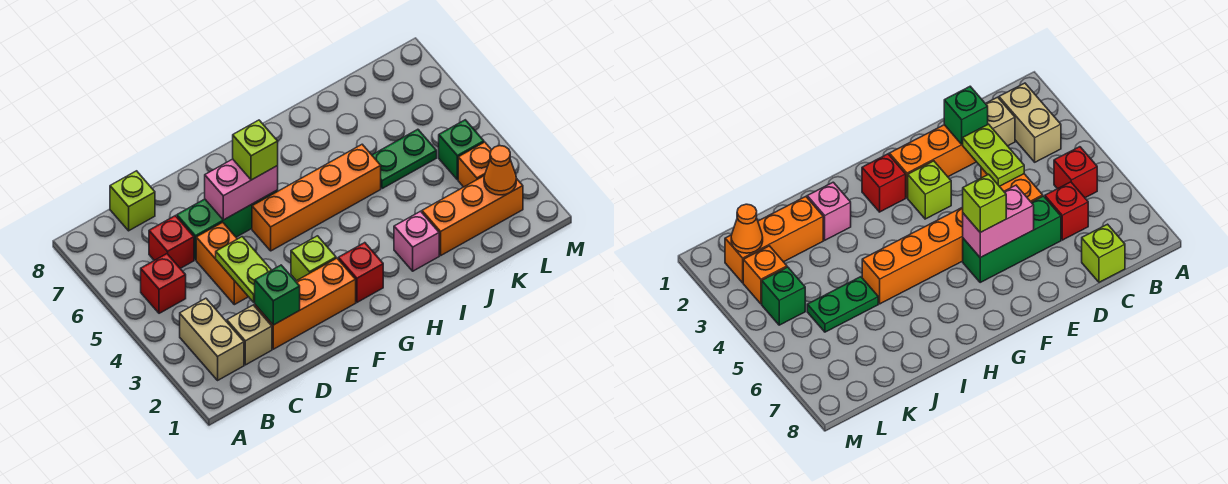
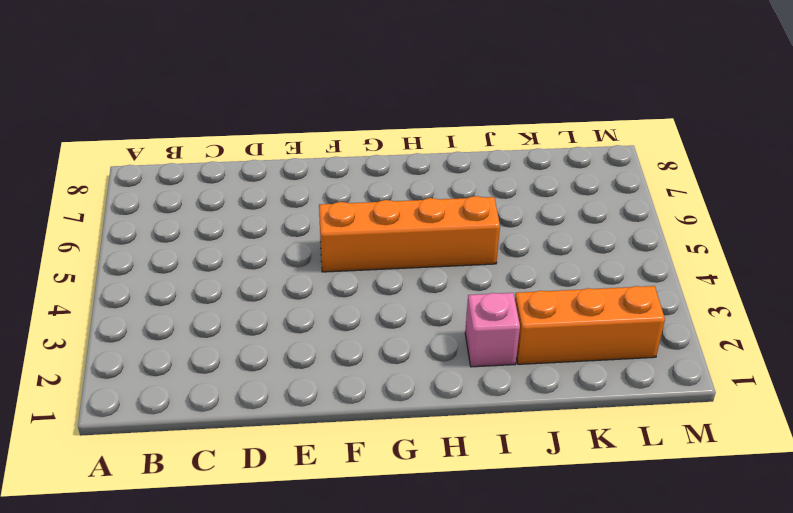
none -> tan 1x2 brick [180,298,244,380]
none -> red 1x1 brick [141,254,186,313]
none -> tan 1x1 brick [227,305,272,365]

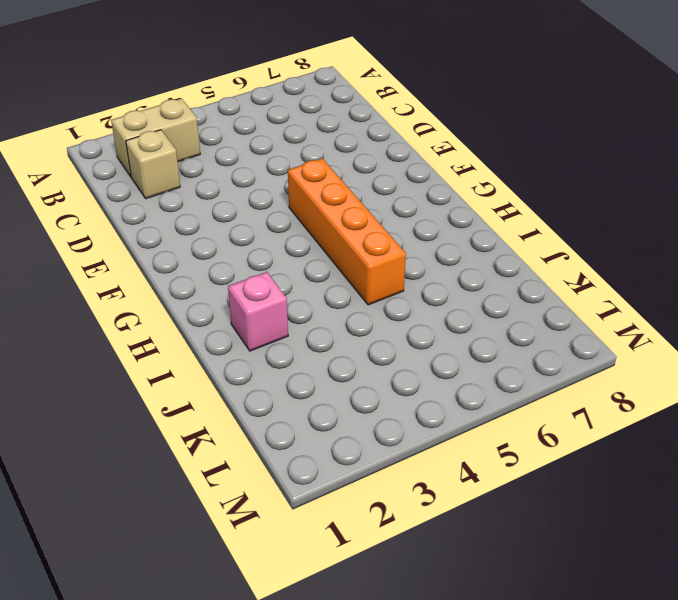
none -> red 1x1 brick [141,254,186,313]
none -> red 1x1 brick [149,216,194,268]
none -> lime 1x1 brick [110,171,155,231]

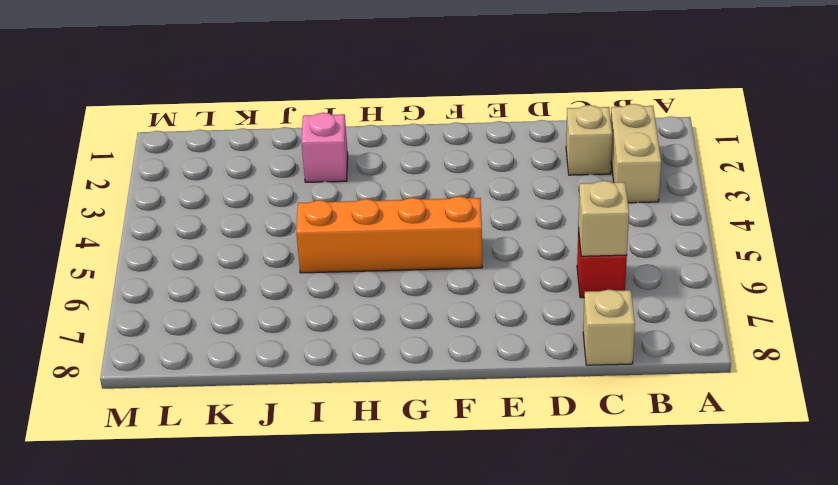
tan 1x1 brick [578,181,629,256] -> none
tan 1x1 brick [583,290,635,365] -> lime 1x1 brick [110,171,155,231]
none -> red 1x1 brick [141,254,186,313]
none -> orange 1x3 brick [255,258,356,349]
none -> orange 1x2 brick [196,222,248,305]

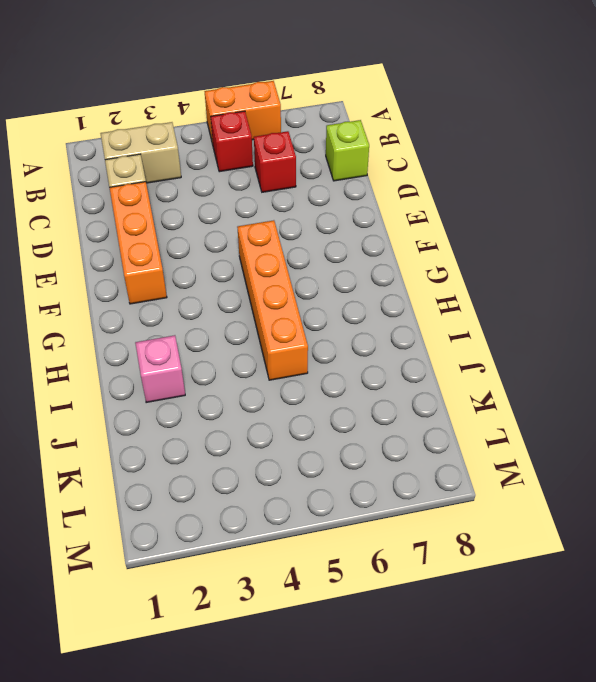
orange 1x2 brick [204,81,281,144] -> orange 1x2 brick moved to [196,222,248,305]
none -> green 1x3 brick [177,190,278,260]
none -> lime 1x1 brick [291,236,336,281]
none -> red 1x1 brick [338,243,383,302]

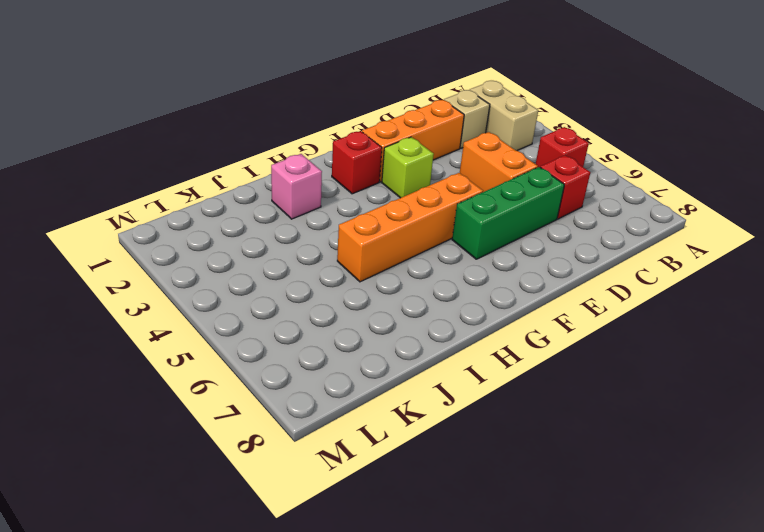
none -> lime 1x1 brick [110,171,155,231]
none -> orange 1x3 brick [422,175,523,255]
none -> green 1x2 plate [372,129,437,189]

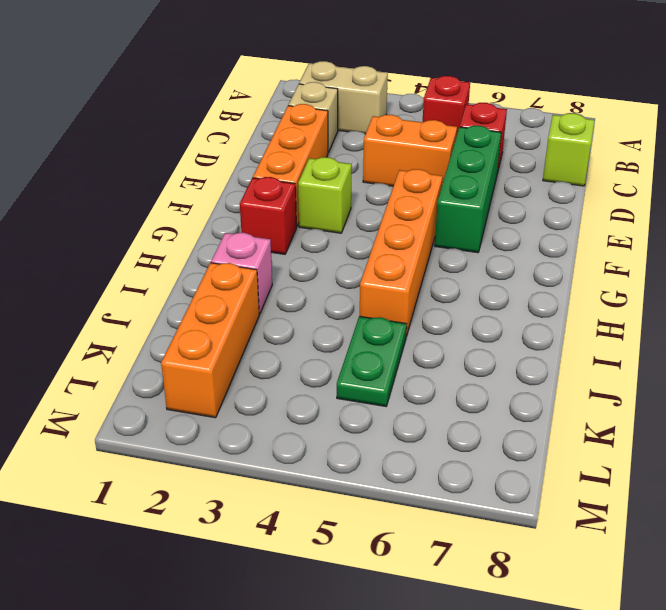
none -> orange 1x1 brick [458,142,491,187]
none -> green 1x1 brick [439,120,484,180]
none -> green 1x1 brick [255,265,300,325]

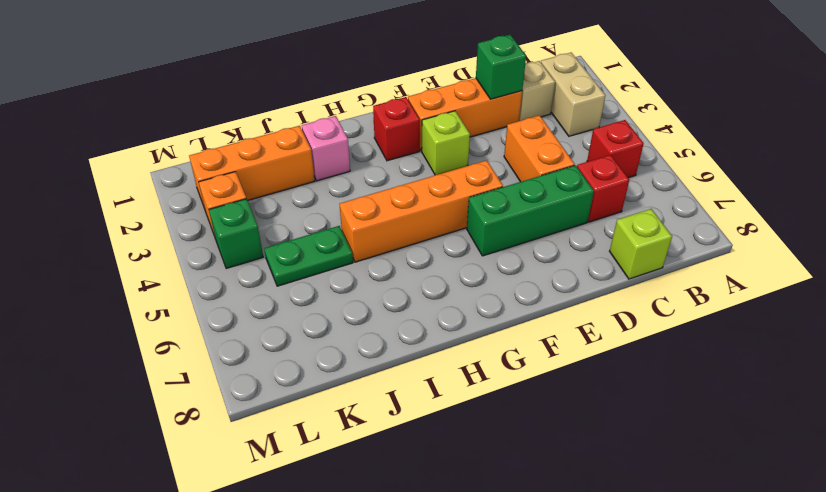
none -> lime 1x2 plate [216,237,271,302]
none -> pink 1x2 brick [205,159,278,220]
none -> orange 1x1 cone [484,146,516,195]

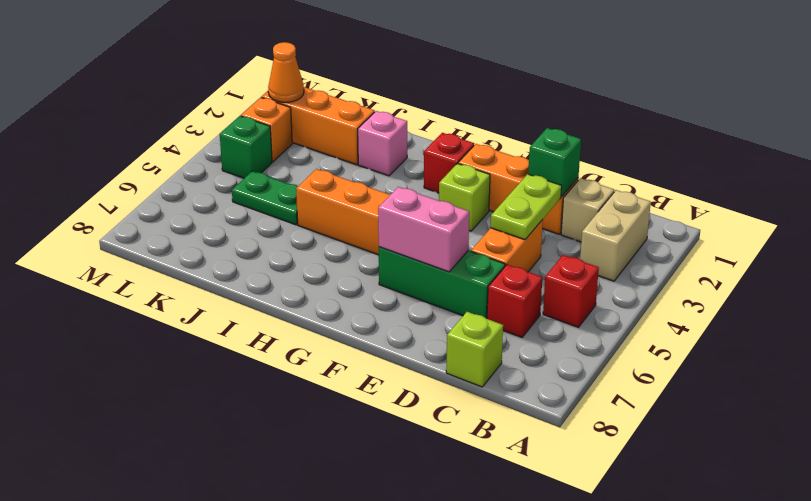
none -> lime 1x1 brick [233,120,278,180]

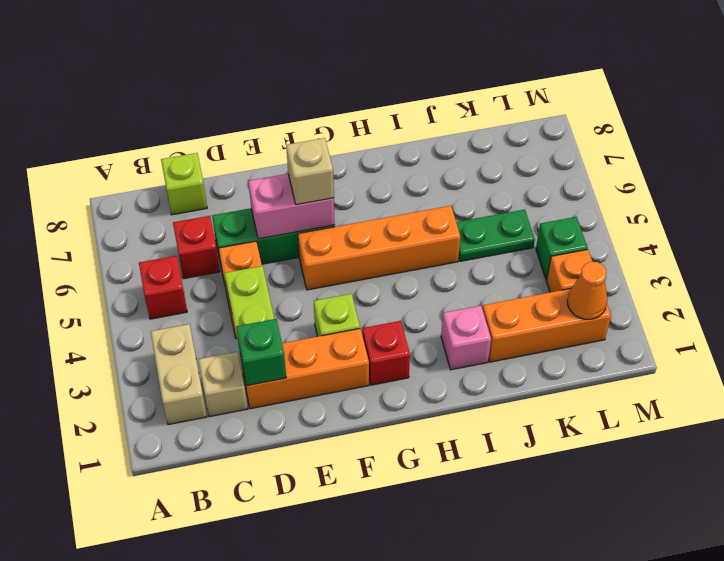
tan 1x1 brick [286,138,334,205] -> lime 1x1 brick [233,120,278,180]

